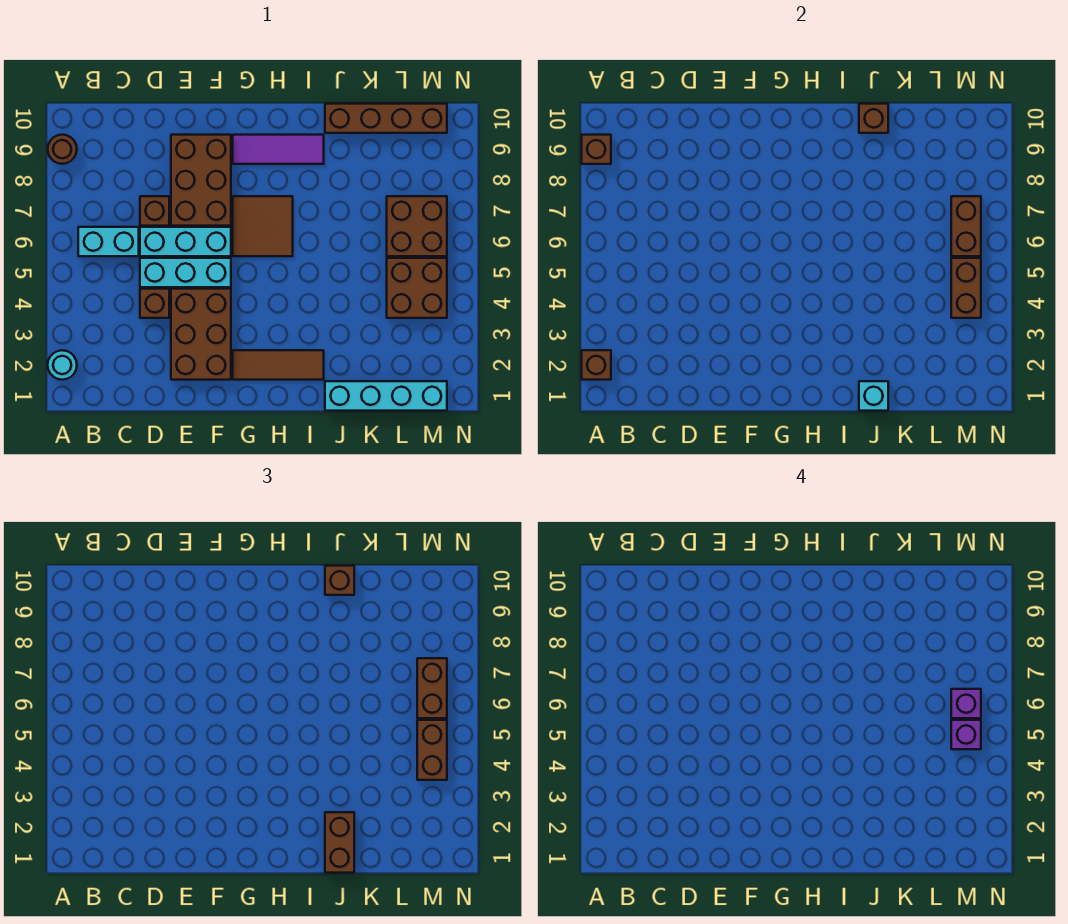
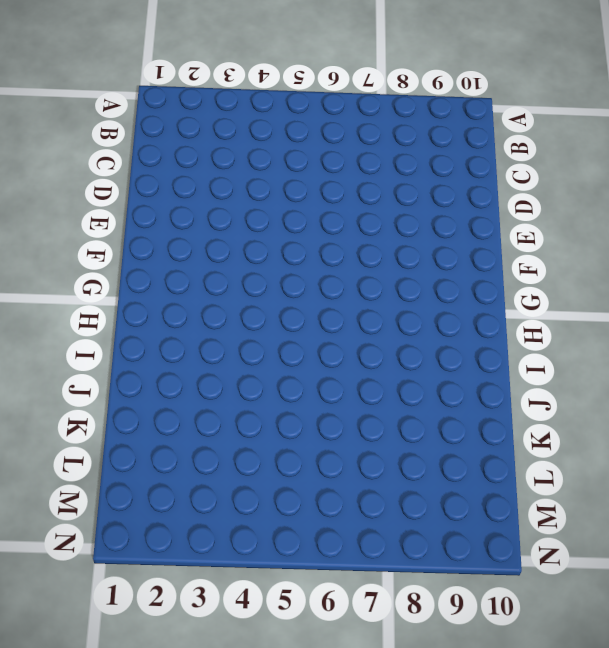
none -> cyan 1x1 round brick [48,350,77,380]
none -> brown 1x1 round brick [48,135,77,164]
none -> cyan 1x2 brick [78,227,139,256]

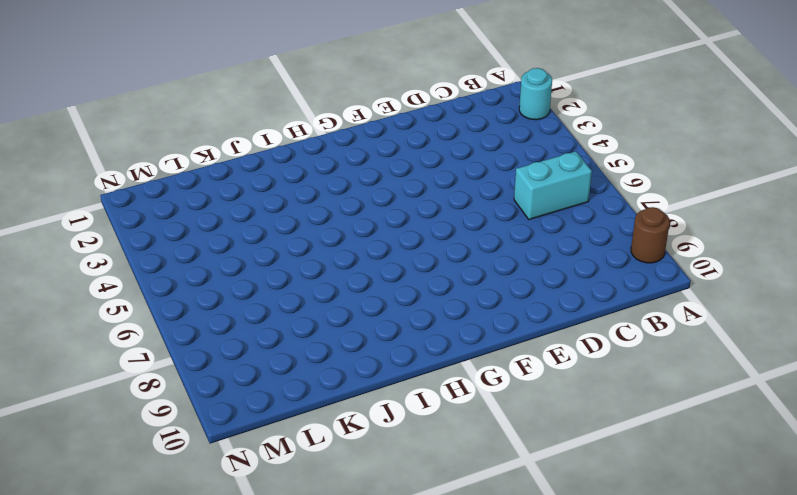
none -> brown 1x1 brick [140,289,169,318]
none -> cyan 1x3 brick [140,258,231,287]
none -> cyan 1x3 brick [140,227,231,256]

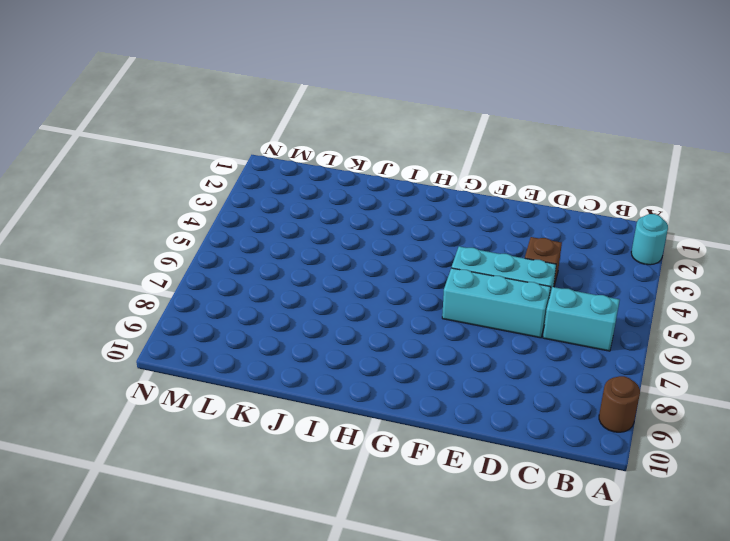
none -> brown 1x1 brick [140,196,169,226]
none -> brown 2x3 brick [171,289,231,380]
none -> brown 2x3 brick [171,135,231,226]

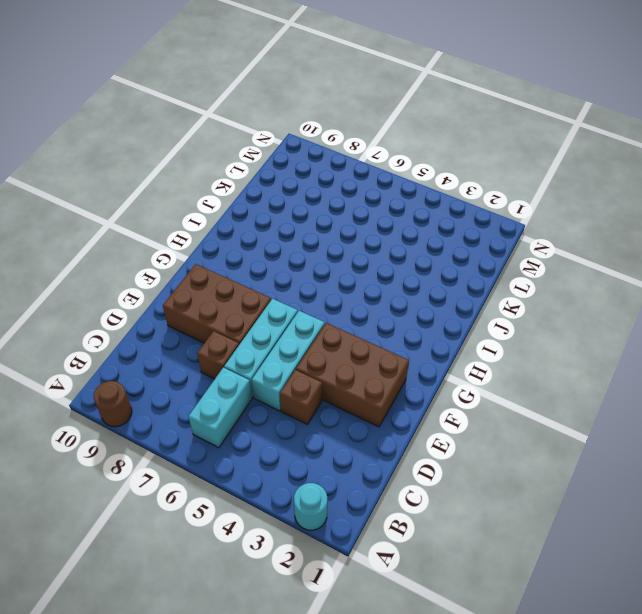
none -> brown 1x3 tile [233,350,324,380]
none -> brown 2x2 tile [233,196,293,256]
none -> purple 1x3 tile [233,135,324,164]

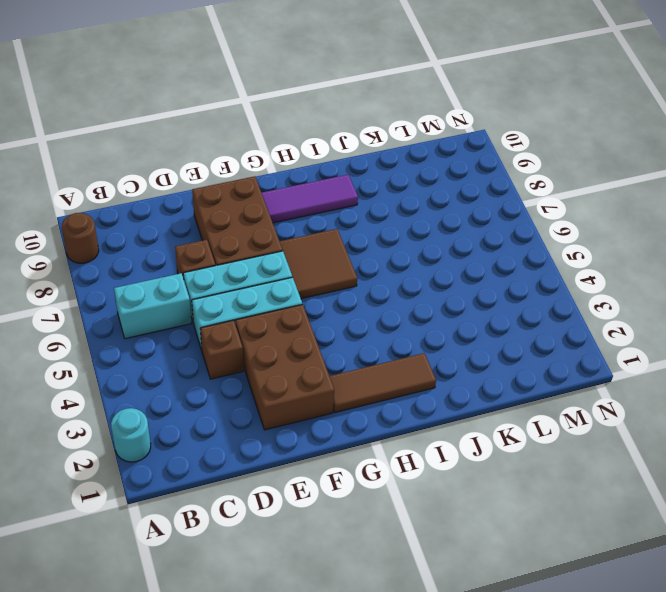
none -> cyan 1x4 brick [325,381,447,411]
none -> brown 1x4 brick [325,104,447,133]
none -> brown 2x2 brick [387,258,447,318]

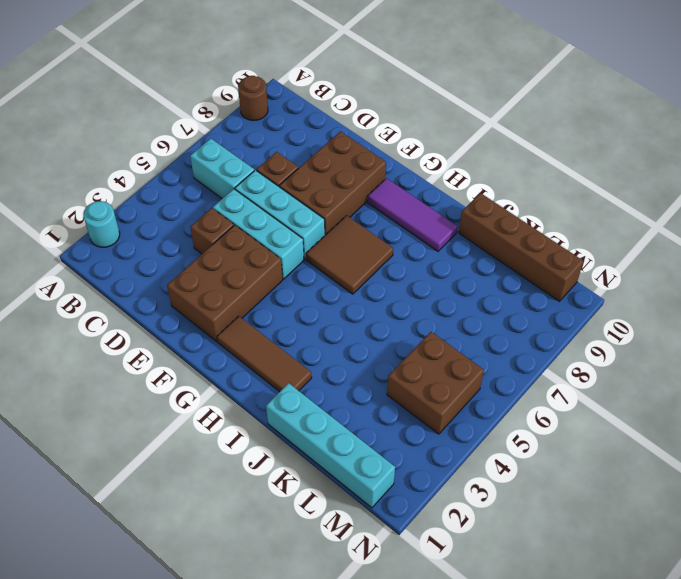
none -> brown 2x2 brick [387,196,447,256]
none -> brown 1x1 brick [582,350,611,380]
none -> brown 1x1 brick [582,135,611,164]

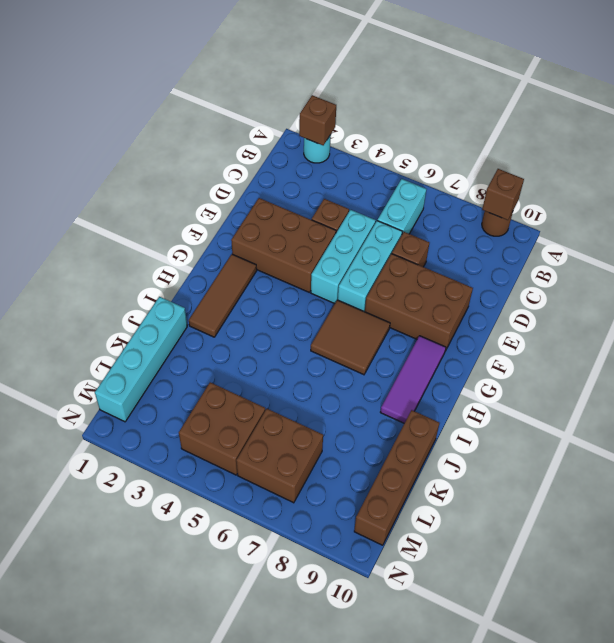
none -> cyan 1x1 brick [859,381,888,411]
none -> brown 1x1 brick [859,104,888,133]
none -> brown 1x2 brick [951,258,981,318]

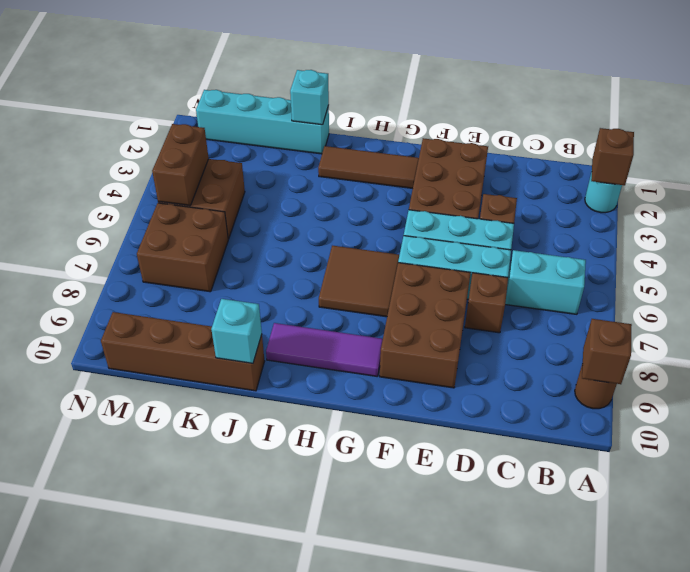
cyan 1x1 brick [211,299,262,363] -> brown 1x1 brick [859,104,888,133]
none -> brown 1x2 brick [951,196,981,256]
none -> brown 1x2 brick [325,812,354,873]
none -> brown 1x1 brick [325,566,354,595]

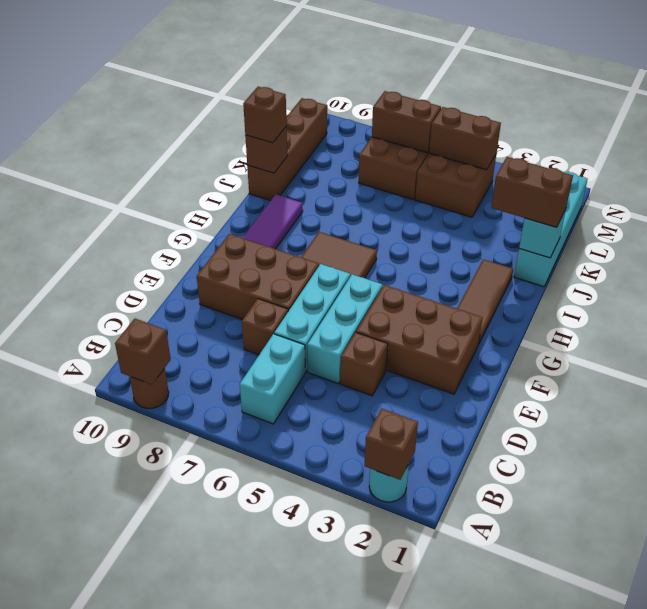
none -> brown 1x2 brick [417,720,447,780]
none -> brown 1x2 brick [417,658,447,718]
none -> purple 1x1 brick [951,720,981,749]

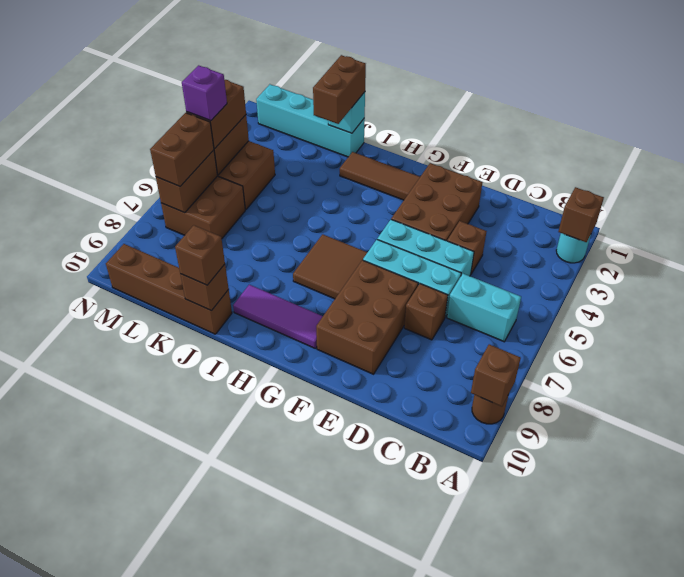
none -> purple 1x1 brick [951,689,981,718]

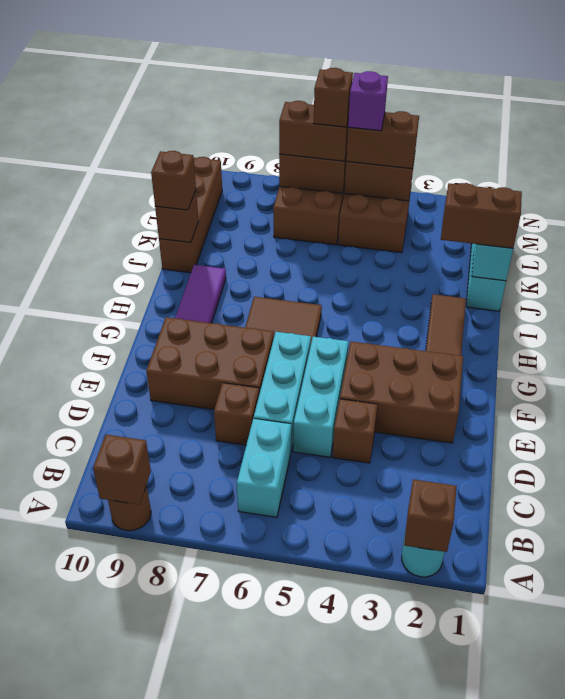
brown 1x1 brick [314,68,353,127] -> purple 1x1 brick [951,689,981,718]

